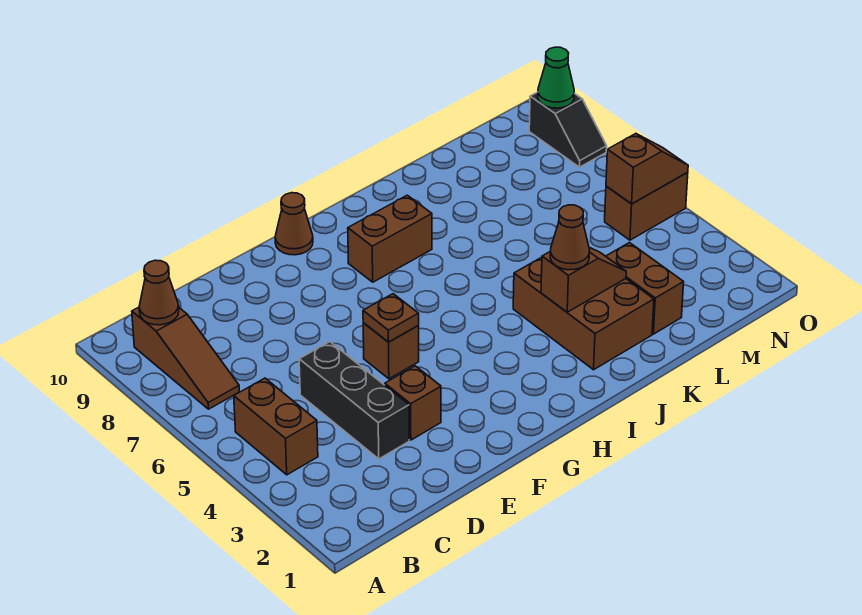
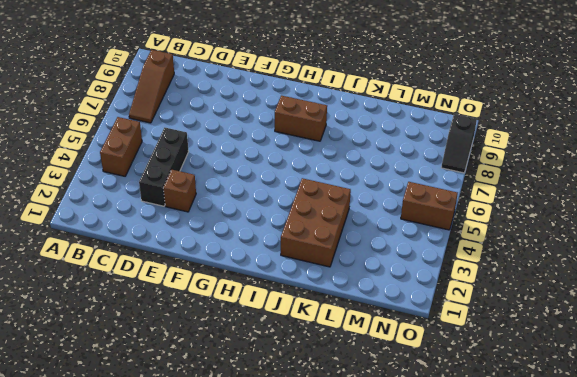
none -> brown 1x1 brick [363,323,419,379]
none -> brown 1x1 cone [275,193,313,255]
none -> brown 1x2 brick [606,243,684,334]

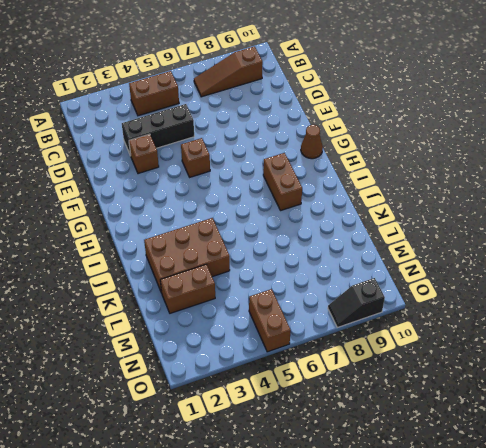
none -> brown 1x1 cone [139,260,179,325]
none -> brown 1x1 plate [363,294,419,342]
none -> brown 1x2 slope [541,247,626,312]

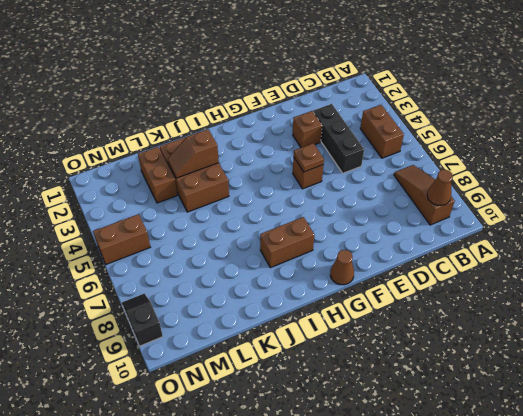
none -> brown 1x2 slope [606,134,688,204]
none -> green 1x1 cone [538,47,574,108]
none -> brown 1x1 cone [550,205,590,270]

